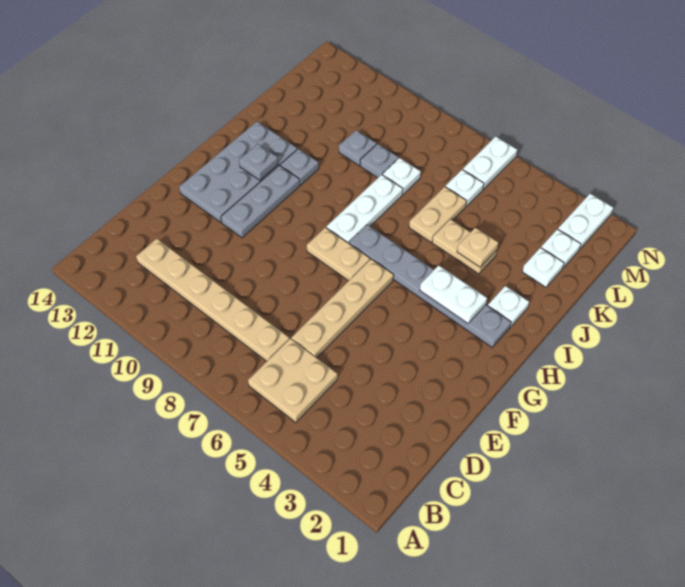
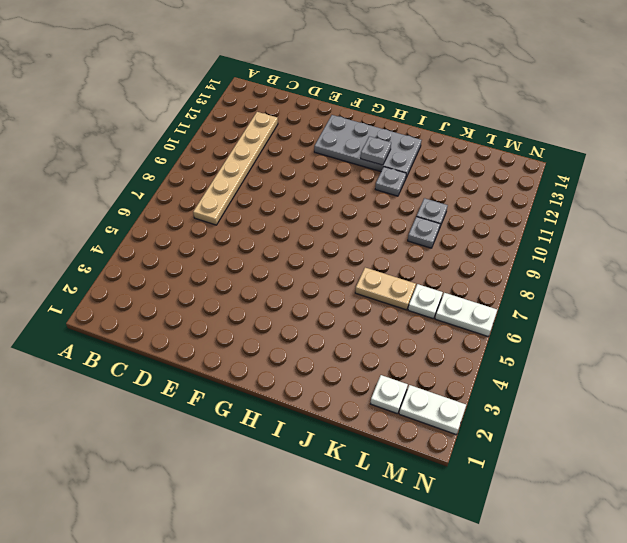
none -> tan 2x2 plate [248,338,338,422]
none -> tan 1x4 plate [291,259,393,358]
none -> grey 1x3 plate [221,165,300,238]

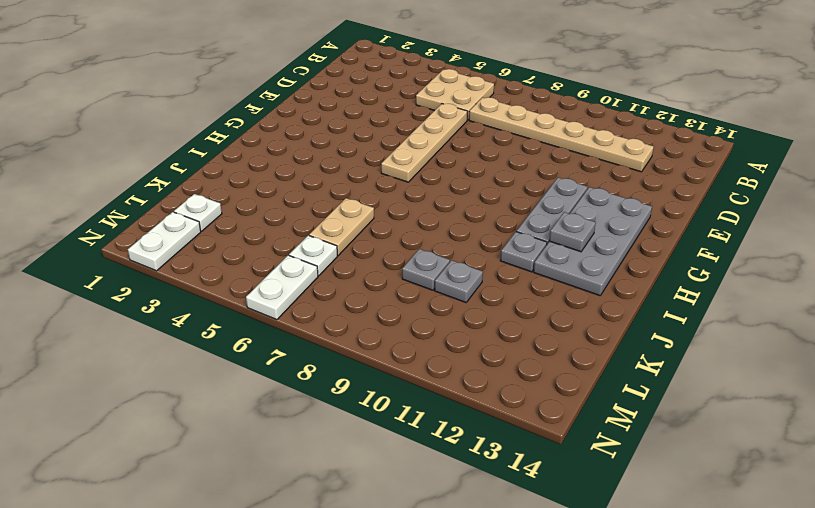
none -> tan 1x2 plate [307,227,370,281]
none -> grey 1x6 plate [349,225,511,347]
none -> white 1x3 plate [326,175,403,243]

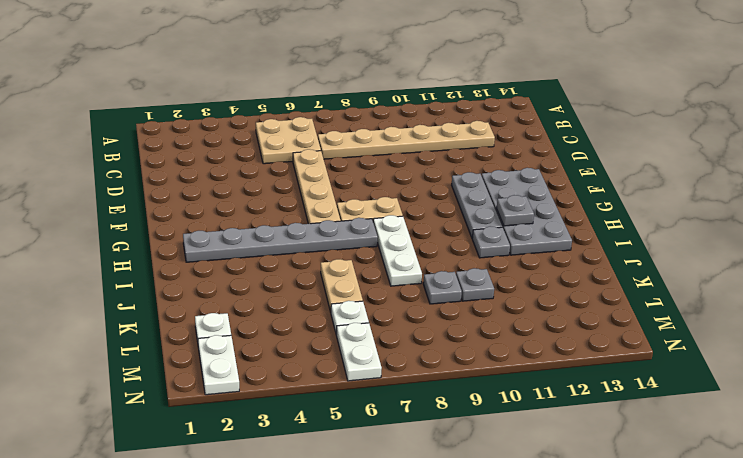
none -> white 1x1 plate [488,286,529,327]
none -> tan 1x2 plate [432,219,497,274]
none -> white 1x1 plate [522,248,564,287]

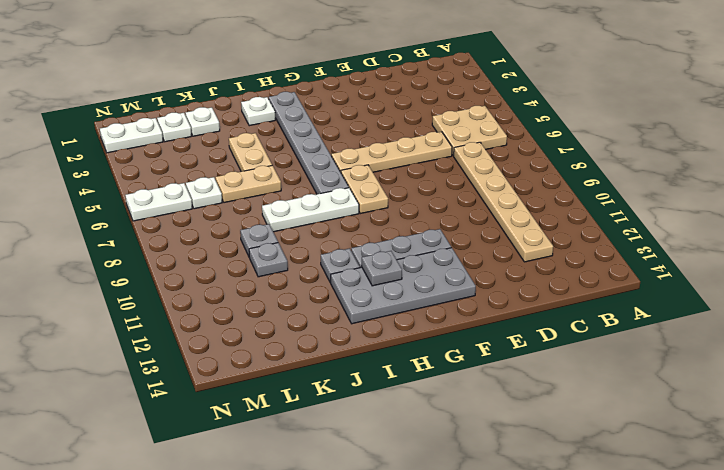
none -> white 1x1 plate [382,158,421,194]
none -> white 1x2 plate [420,265,487,323]
none -> tan 1x1 plate [457,228,498,267]

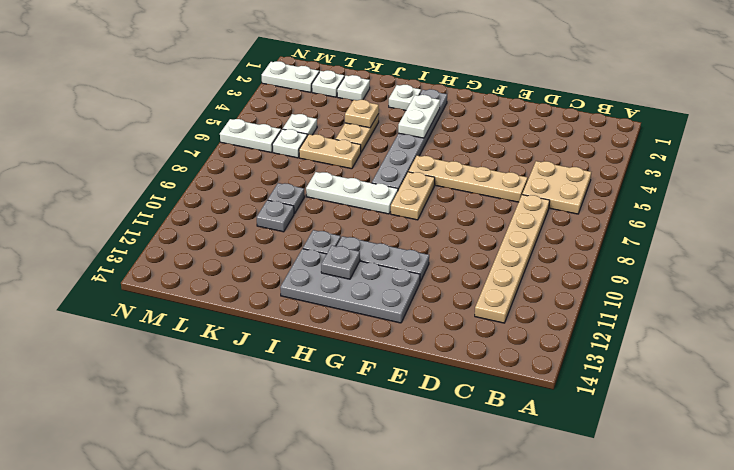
white 1x1 plate [283,114,317,136] -> white 1x1 plate moved to [382,158,421,194]

